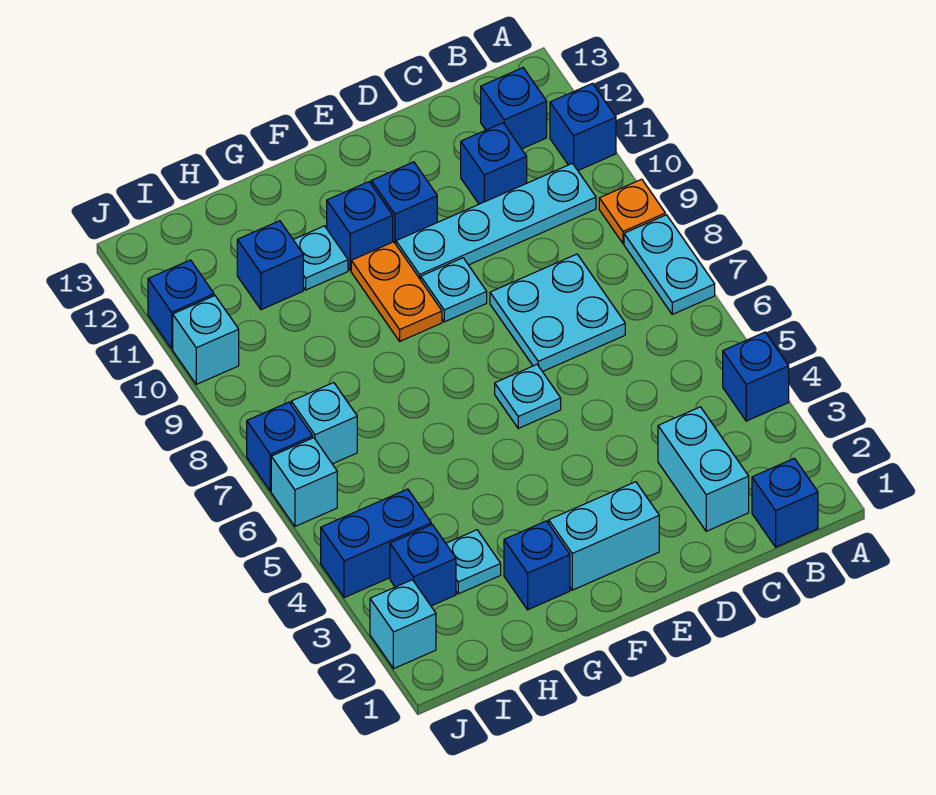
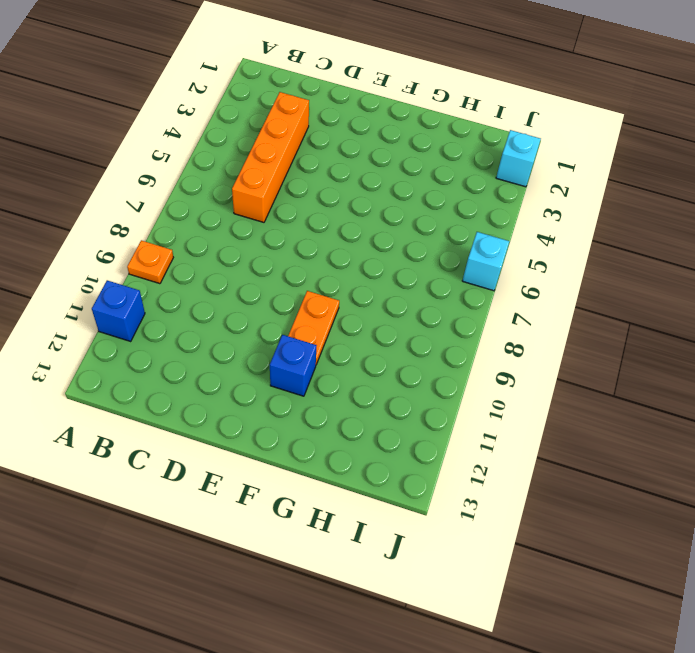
orange 1x4 brick [232,92,309,222] -> cyan 1x2 brick [658,407,749,531]
none -> blue 1x1 brick [723,332,789,421]
none -> cyan 1x2 plate [624,215,715,314]
none -> blue 1x1 brick [752,458,818,547]

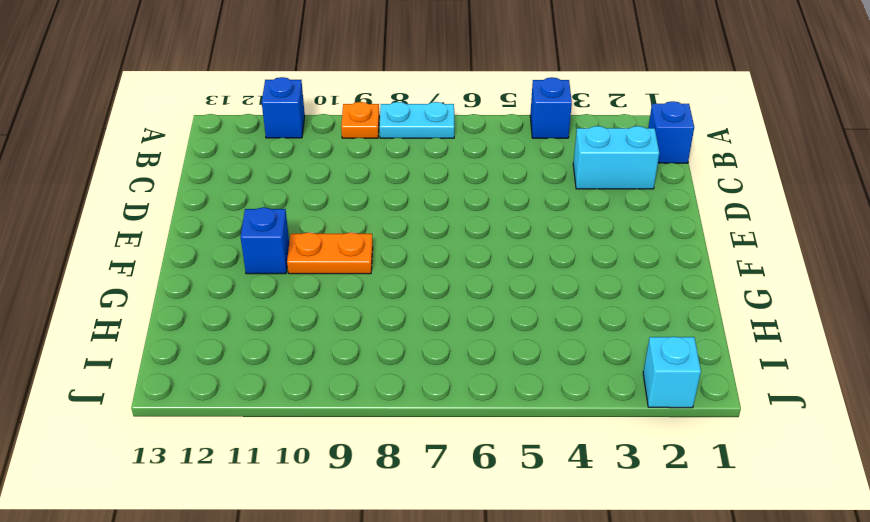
none -> cyan 1x4 plate [396,163,596,280]
none -> blue 1x1 brick [481,68,547,149]
none -> cyan 2x2 plate [490,254,625,372]

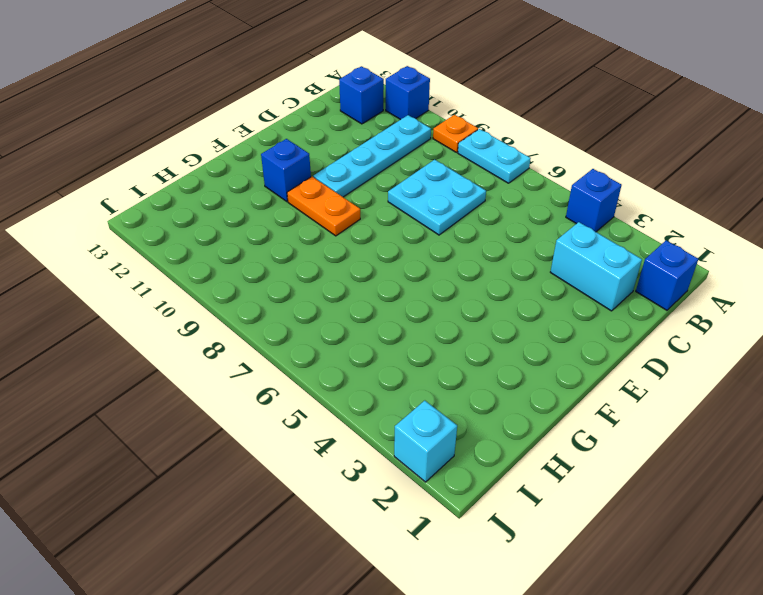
none -> blue 1x1 brick [461,123,527,204]
none -> cyan 1x2 brick [549,482,659,590]
none -> cyan 1x1 plate [495,364,561,428]

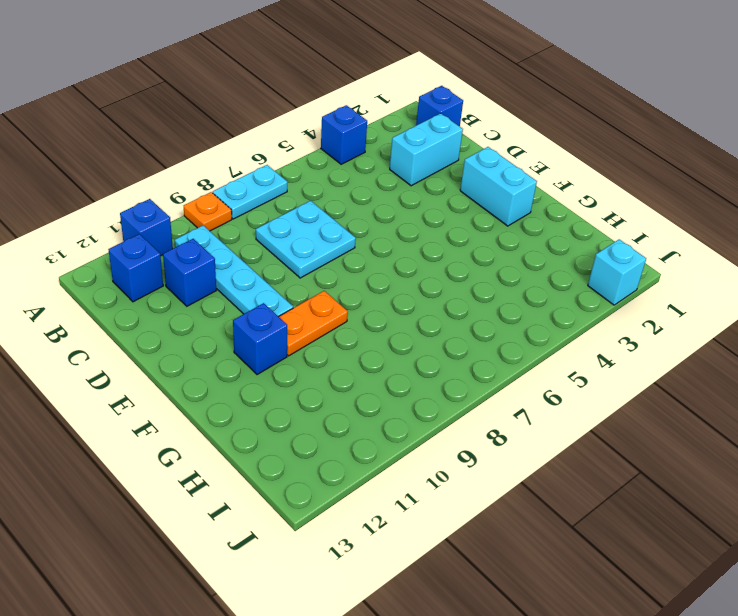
none -> cyan 1x1 plate [495,364,561,428]
none -> cyan 1x1 plate [421,258,487,322]
none -> blue 1x1 brick [371,162,437,244]

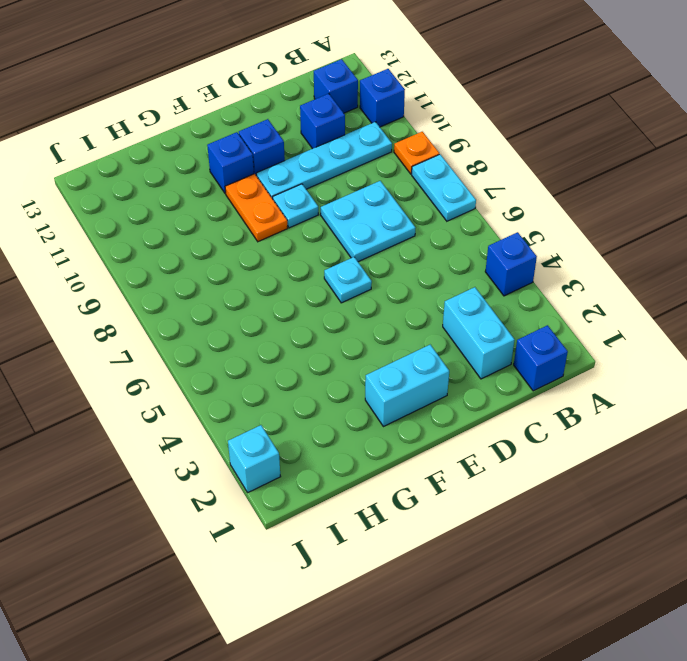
none -> blue 1x1 brick [504,521,570,610]
none -> cyan 1x1 plate [293,226,348,290]
none -> cyan 1x1 plate [446,530,501,594]

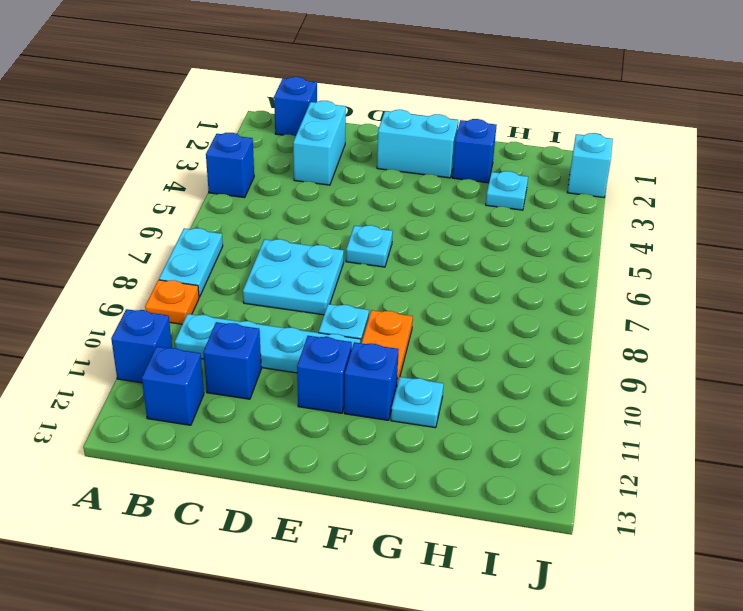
none -> blue 1x1 brick [237,221,303,310]
none -> blue 1x1 brick [390,525,456,606]
none -> blue 1x2 brick [321,489,431,598]

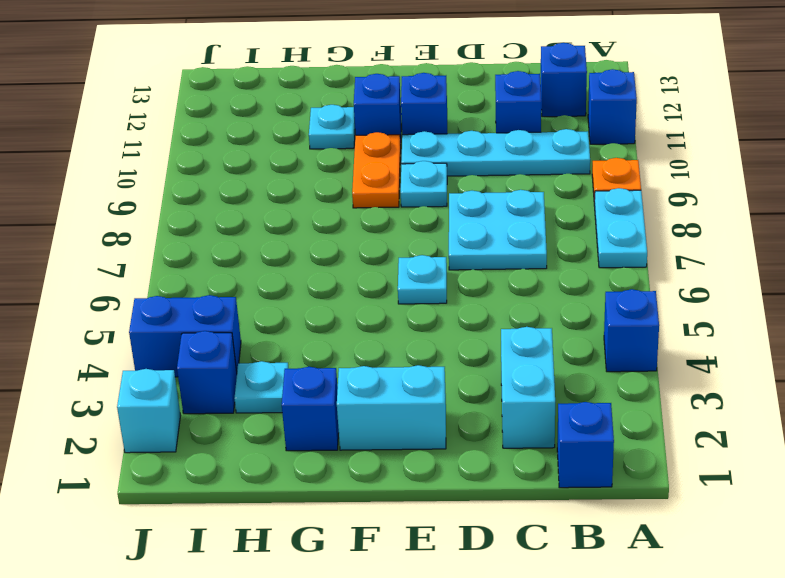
none -> blue 1x1 brick [237,221,303,310]
none -> cyan 1x1 brick [291,383,357,464]
none -> cyan 1x1 brick [271,438,337,526]

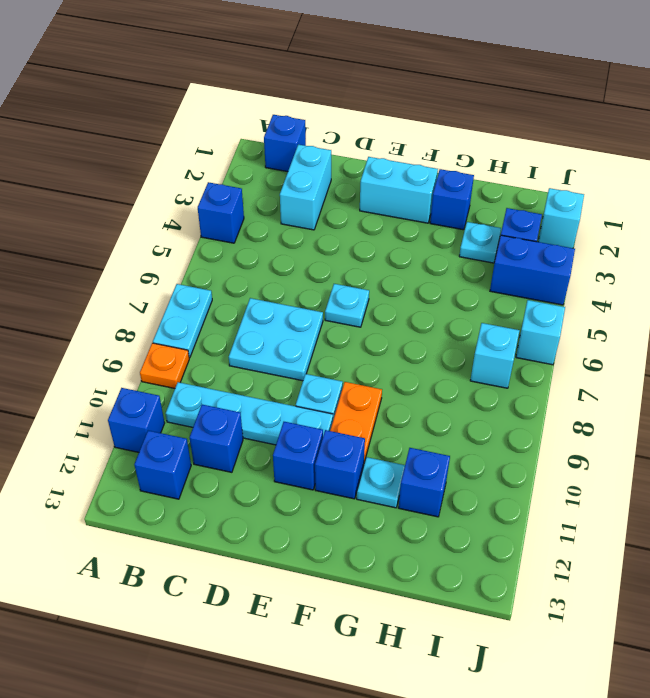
none -> blue 1x1 brick [247,402,313,491]
none -> cyan 1x1 brick [173,296,239,384]
none -> blue 1x1 brick [148,260,214,349]

